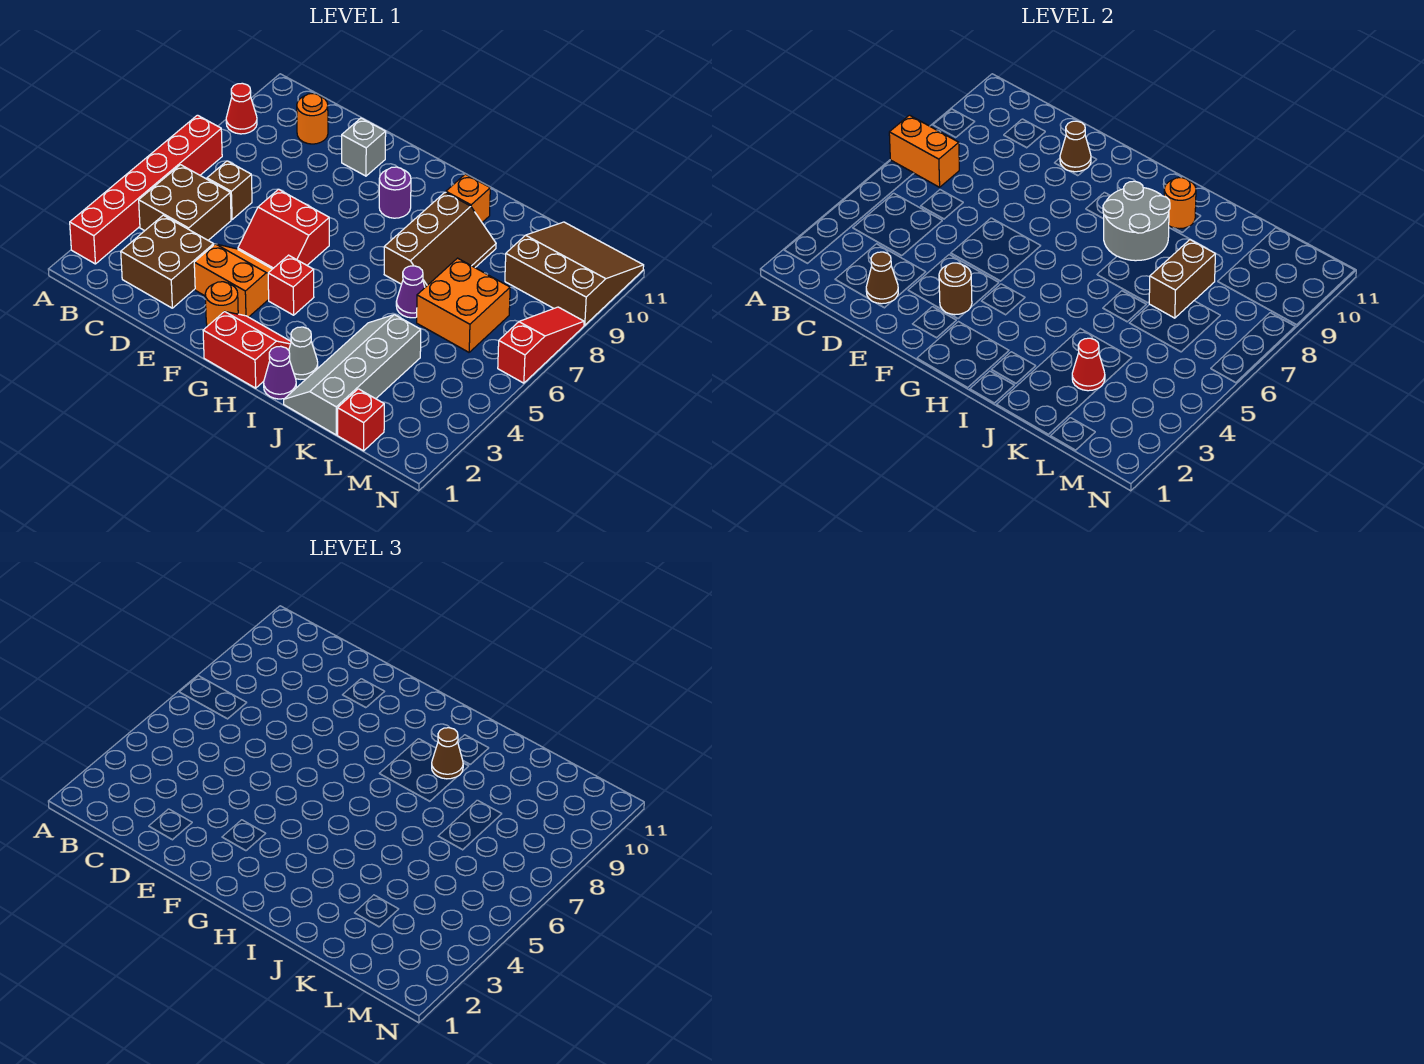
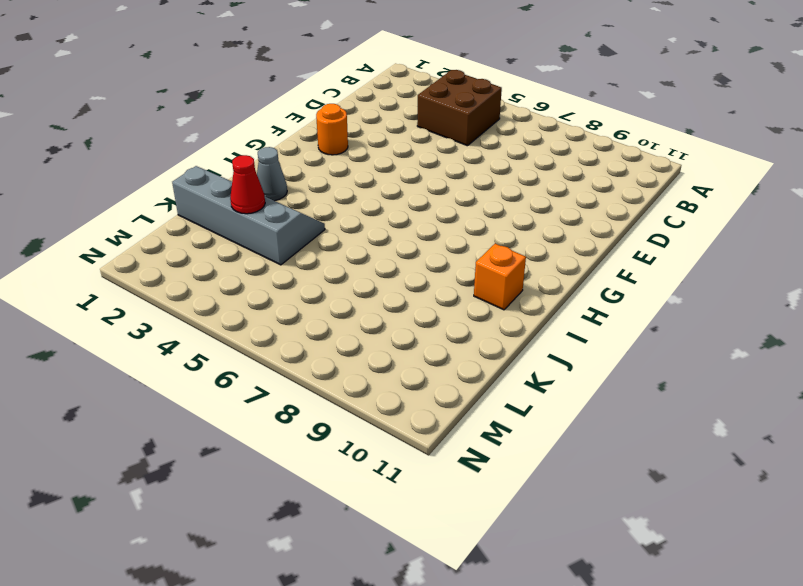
none -> red 1x6 brick [70,115,222,264]
none -> red 1x1 cone [226,83,257,134]
none -> brown 2x2 brick [121,215,214,308]
none -> brown 1x1 brick [207,161,252,220]

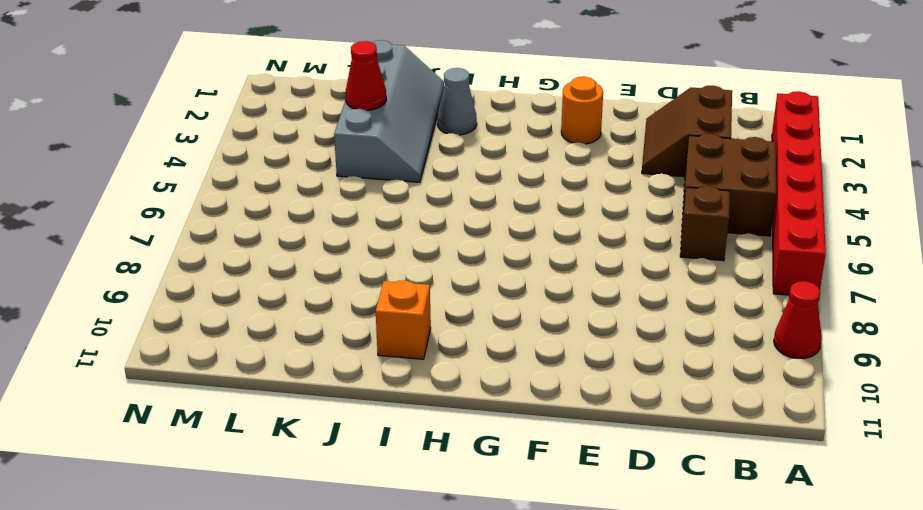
brown 2x2 slope [642,85,732,177] -> brown 2x2 brick [121,215,214,308]
none -> orange 1x1 round brick [297,94,328,144]
none -> orange 2x2 slope [194,244,272,317]
none -> red 2x2 slope [238,189,329,269]
none -> grey 1x1 brick [342,118,386,176]

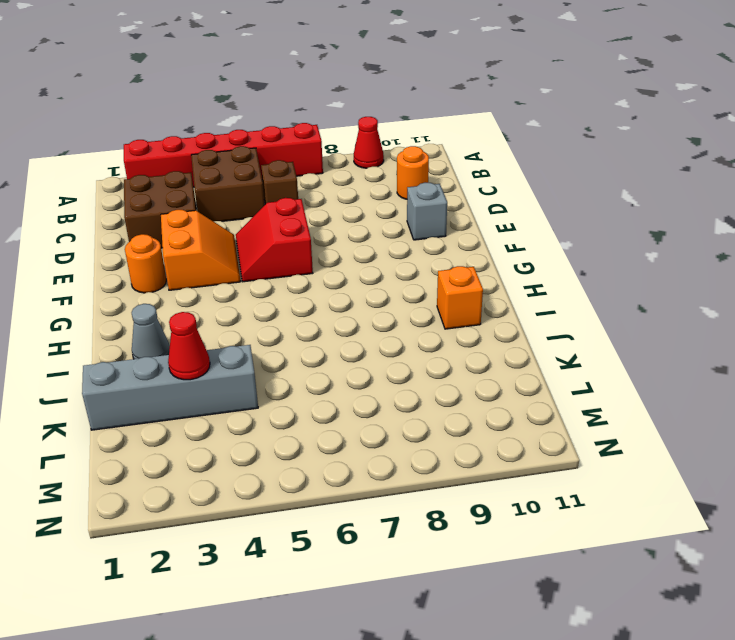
none -> red 2x2 slope [203,311,291,388]
none -> red 1x1 brick [268,255,314,315]
none -> purple 1x1 round brick [379,167,411,218]
none -> purple 1x1 cone [264,346,296,399]

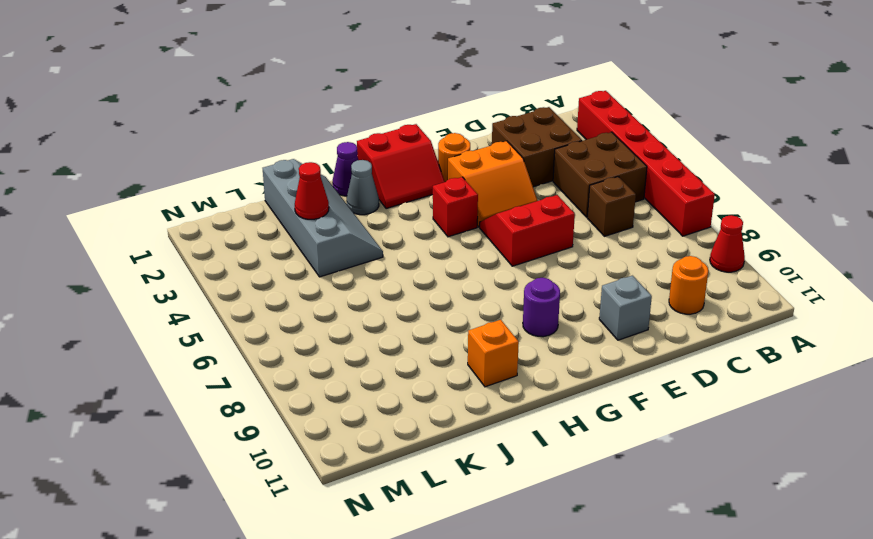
none -> brown 2x3 slope [384,192,496,287]
none -> purple 1x1 cone [396,266,425,318]
none -> orange 2x2 brick [417,258,510,352]
none -> red 1x1 brick [338,389,384,451]

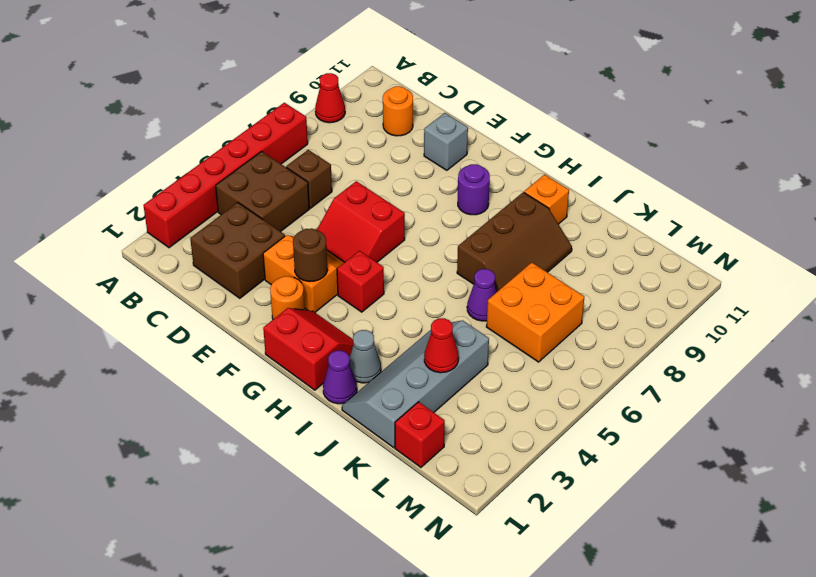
none -> brown 3x3 slope [505,222,644,325]
none -> red 1x3 slope [498,307,584,383]
none -> orange 1x2 brick [889,115,959,187]
none -> brown 1x1 cone [866,252,898,304]

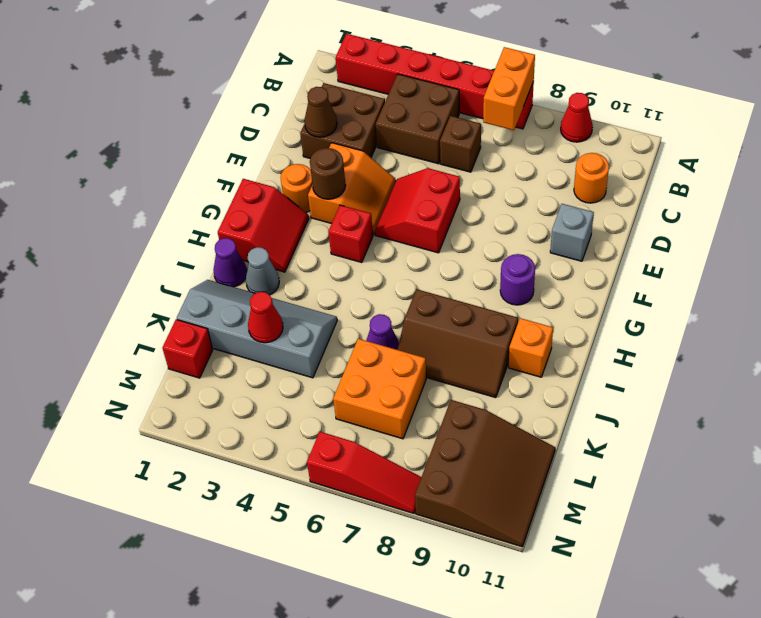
none -> brown 1x1 cone [1060,121,1091,172]
none -> grey 2x2 round brick [1103,181,1170,261]
none -> orange 1x1 round brick [1164,178,1196,229]
none -> brown 1x2 brick [1149,240,1215,318]

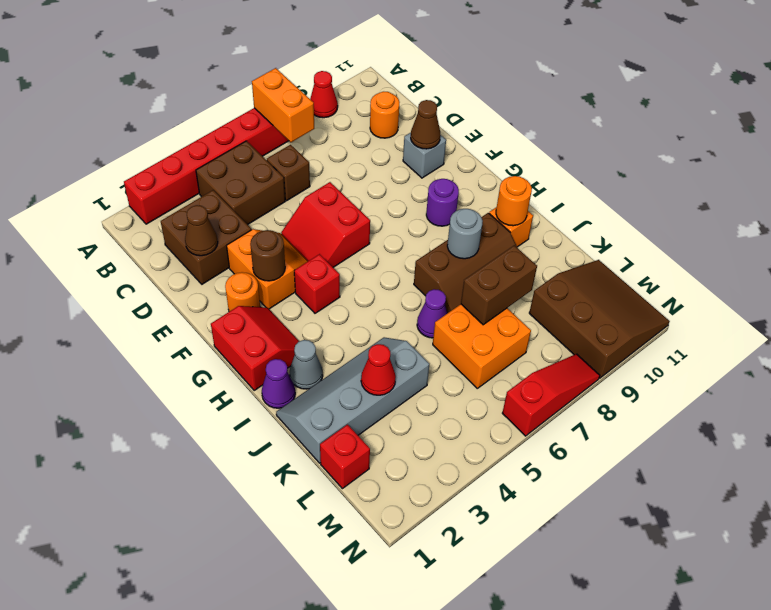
grey 1x1 round brick [447,209,483,259] -> grey 2x2 round brick [1103,181,1170,261]
none -> brown 1x1 cone [432,728,463,779]

